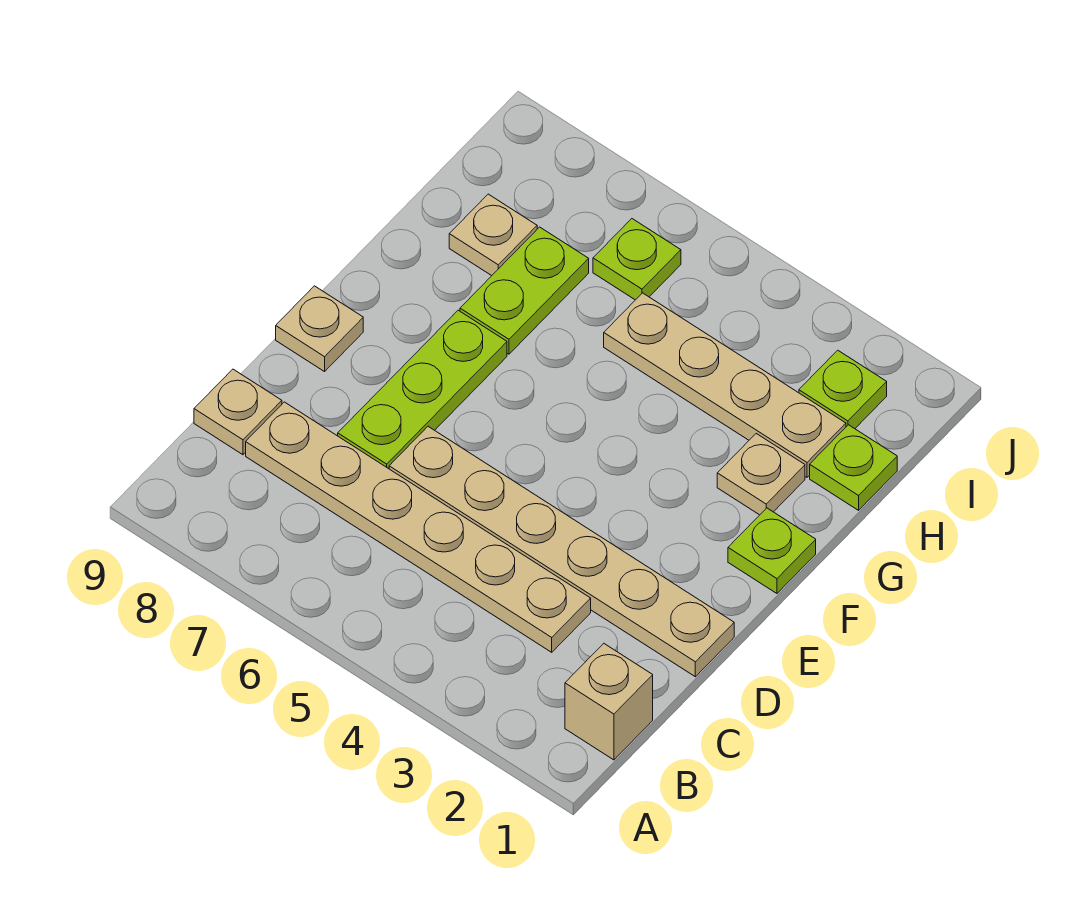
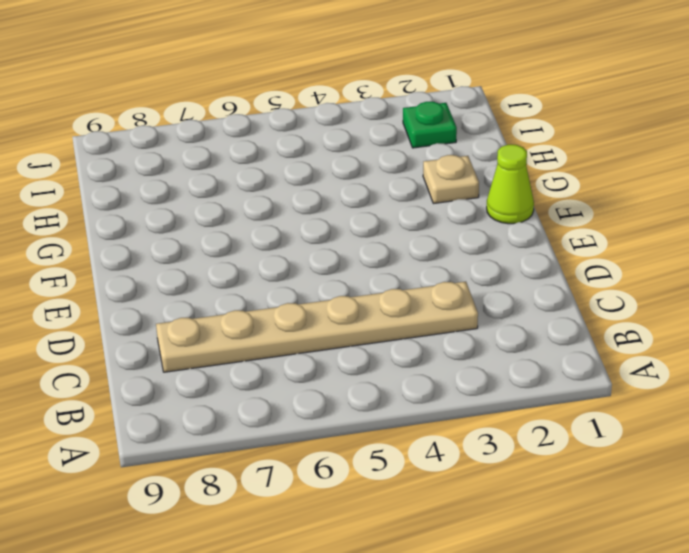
lime 1x1 cone [487,145,534,224] -> lime 1x1 plate [728,508,816,593]
green 1x1 plate [403,102,457,148] -> lime 1x1 plate [799,350,887,429]
none -> tan 1x1 brick [565,644,653,760]
none -> tan 1x1 plate [194,369,282,455]
none -> tan 1x6 plate [389,427,734,677]

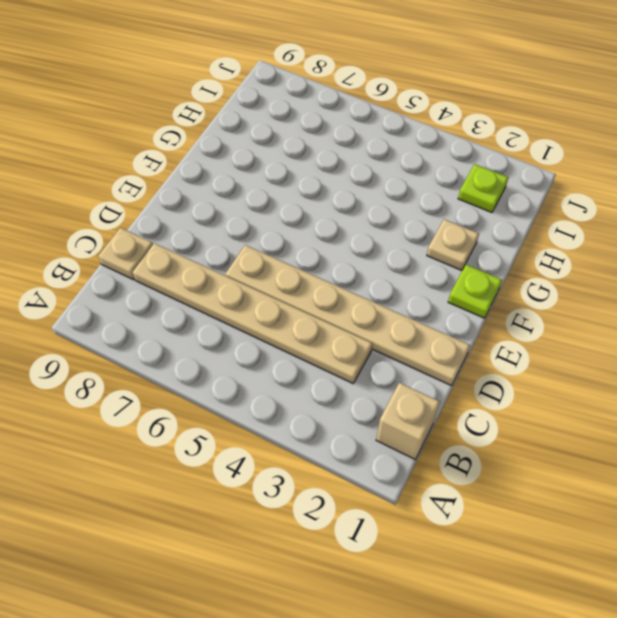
none -> lime 1x3 plate [338,310,507,469]
none -> tan 1x1 plate [276,286,363,372]
none -> lime 1x2 plate [460,227,589,354]

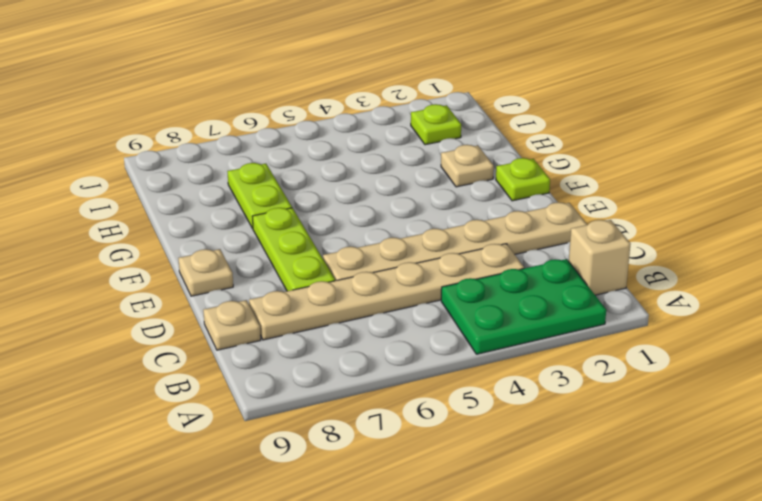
green 2x3 plate [441,259,606,354] -> none
none -> lime 1x1 plate [810,425,897,510]
none -> tan 1x4 plate [604,293,846,477]
none -> tan 1x1 plate [449,194,537,276]

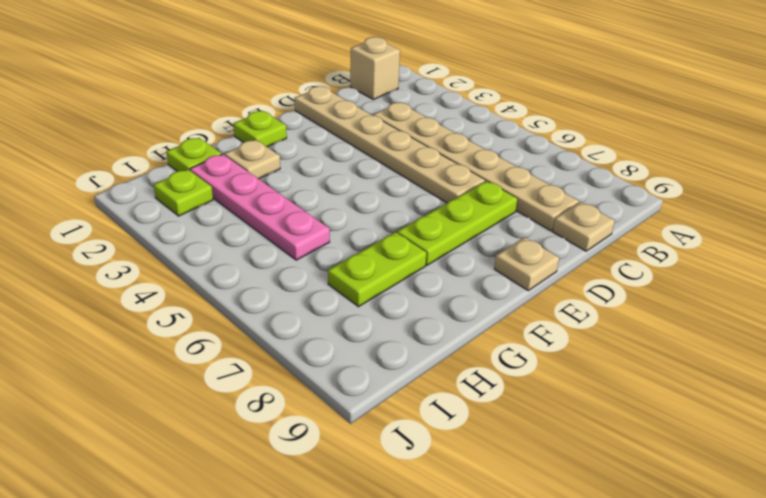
pink 1x4 plate [190,154,330,260] -> tan 1x4 plate [604,293,846,477]
none -> tan 1x1 plate [449,194,537,276]
none -> lime 1x1 plate [593,219,681,300]

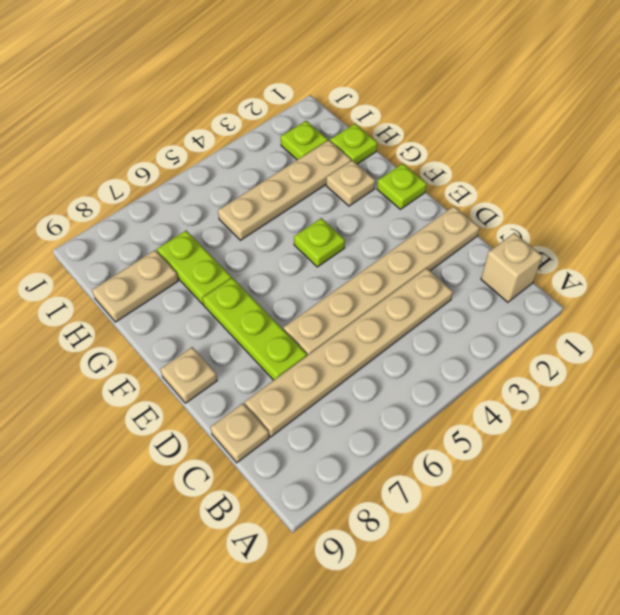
lime 1x1 plate [294,218,345,267] -> lime 1x1 plate moved to [593,219,681,300]
tan 1x2 plate [92,250,178,322] -> tan 1x1 plate [449,194,537,276]

